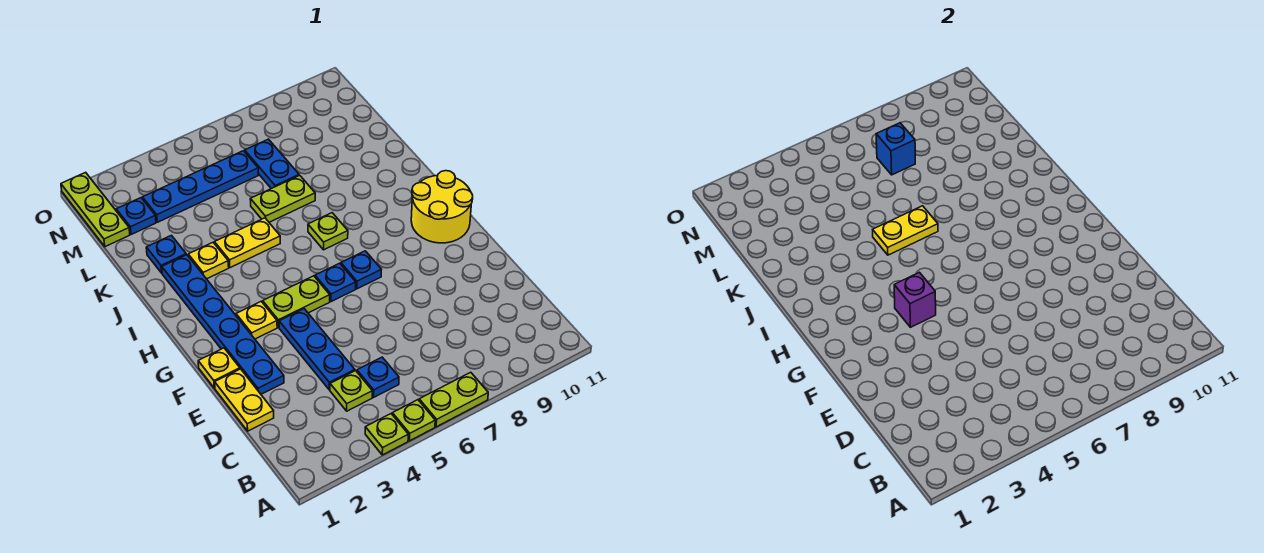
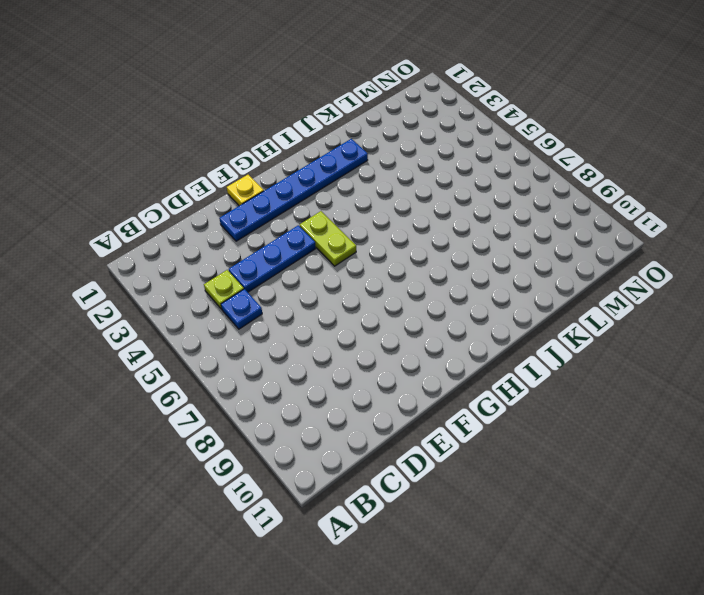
none -> lime 1x1 plate [365,414,408,455]
none -> lime 1x1 plate [392,400,435,441]
none -> lime 1x2 plate [419,372,488,427]

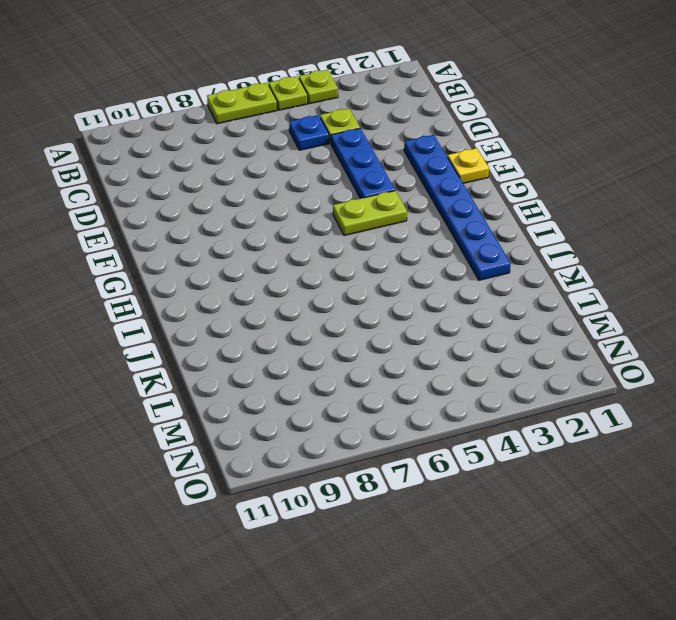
none -> yellow 1x2 plate [215,369,274,431]
none -> yellow 1x1 plate [236,302,277,339]
none -> blue 1x1 plate [315,263,356,302]

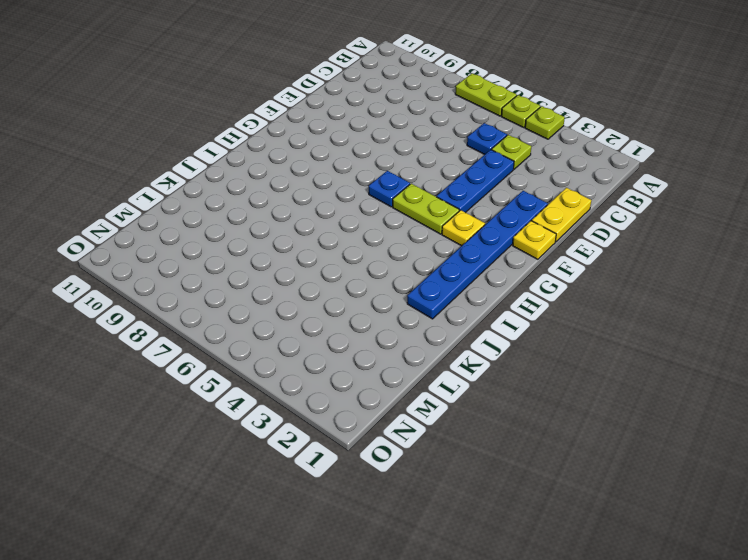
none -> blue 1x1 plate [341,251,382,289]
none -> yellow 2x2 round brick [411,171,473,243]
none -> lime 1x1 plate [308,213,348,250]

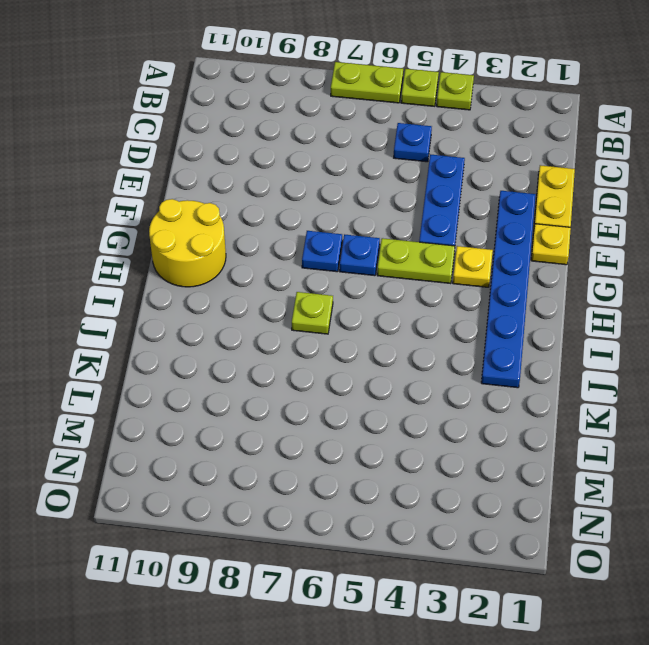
none -> lime 1x1 plate [330,371,372,411]
none -> yellow 1x1 plate [188,243,229,279]
none -> yellow 1x2 plate [215,218,280,268]

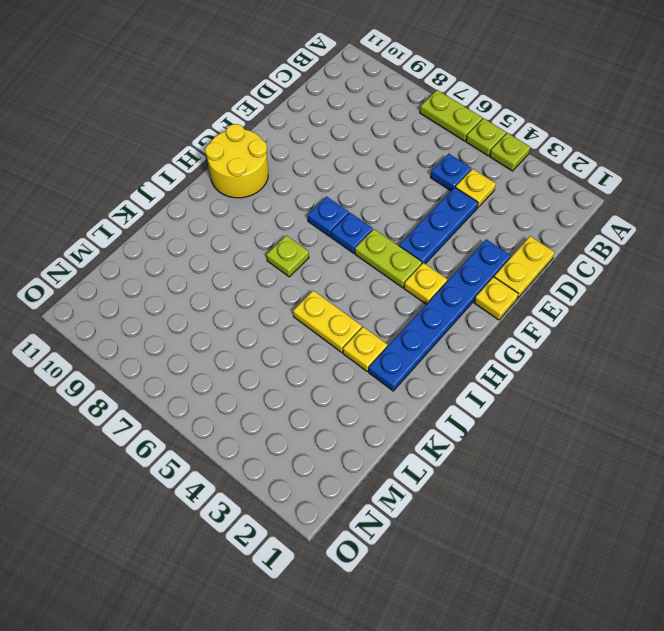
yellow 1x1 plate [455,169,496,208] -> lime 1x1 plate [330,371,372,411]
none -> blue 1x1 plate [146,235,186,273]
none -> lime 1x2 plate [250,175,315,222]
none -> blue 1x2 plate [245,139,299,189]

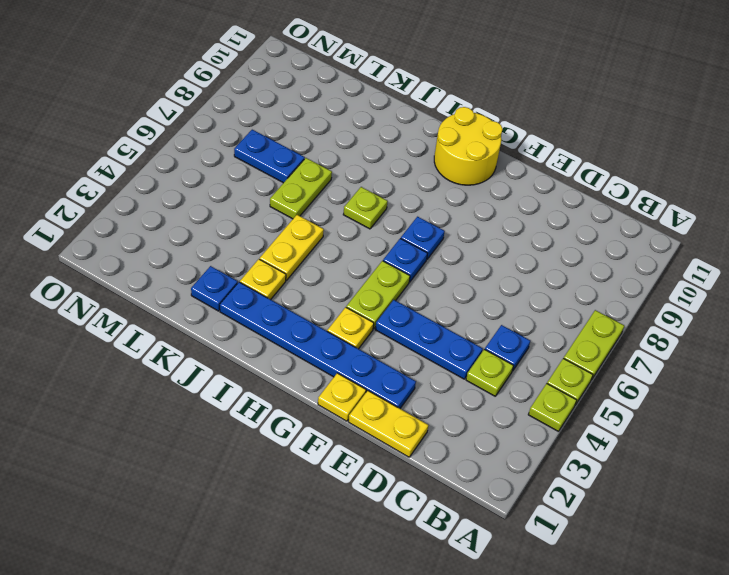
none -> lime 1x3 plate [61,172,130,247]
none -> blue 1x1 plate [116,198,156,235]
none -> blue 1x4 plate [142,151,258,222]

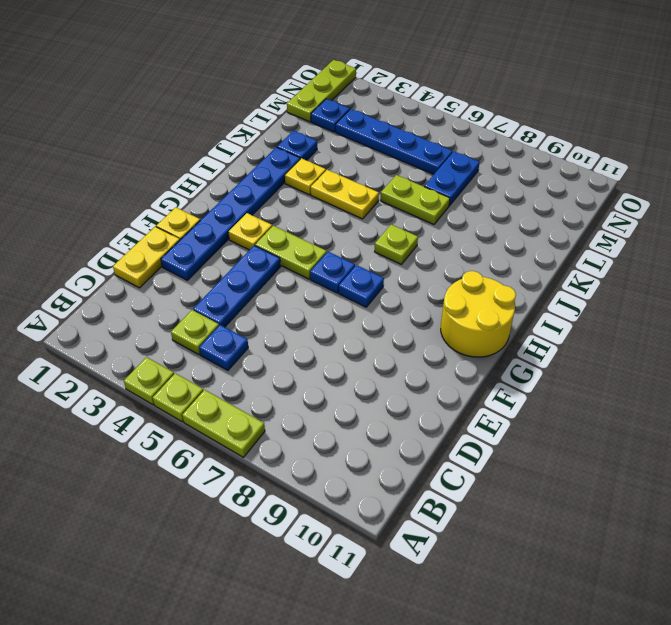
none -> purple 1x1 brick [894,272,936,327]
none -> yellow 1x2 plate [873,206,938,255]
none -> blue 1x1 brick [876,123,915,175]

